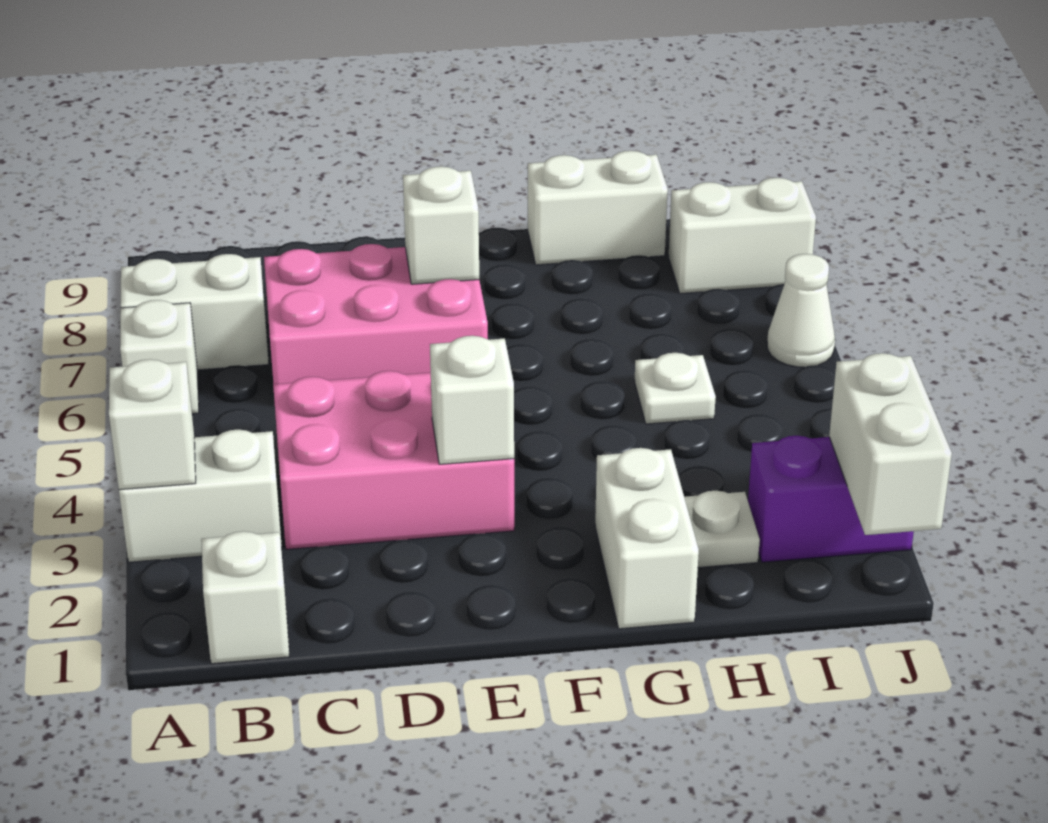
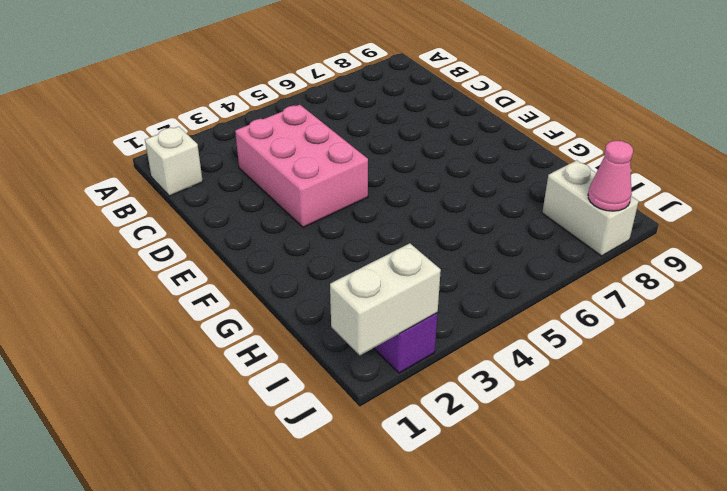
pink 1x1 cone [588,141,633,211] -> none
none -> white 1x2 brick [119,430,282,562]
none -> white 1x1 brick [120,300,199,414]
none -> white 1x2 brick [121,254,269,370]

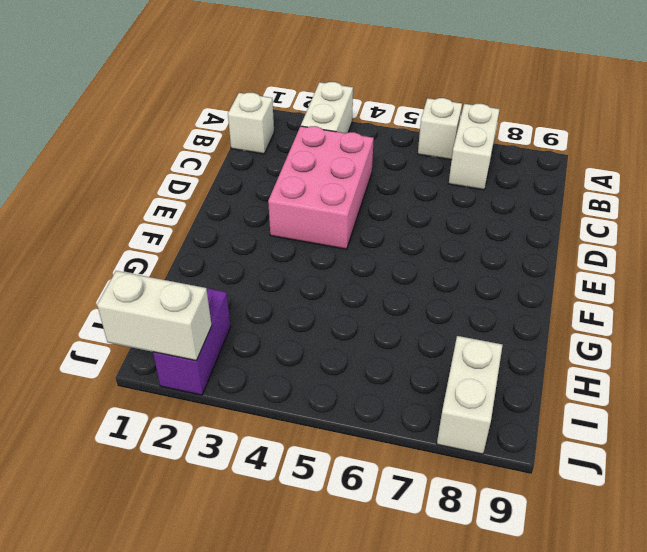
none -> pink 2x3 brick [264,244,488,384]
none -> white 1x2 brick [595,448,699,629]
none -> white 1x2 brick [528,151,668,265]

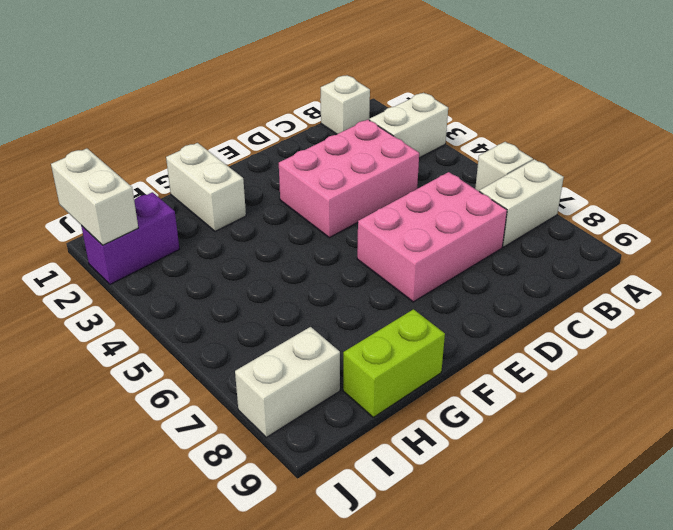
lime 1x2 brick [343,309,445,417] -> white 1x2 brick [528,151,668,265]
none -> white 1x1 plate [684,491,760,568]
none -> white 1x1 plate [635,353,716,424]
none -> white 1x1 cone [767,254,835,367]

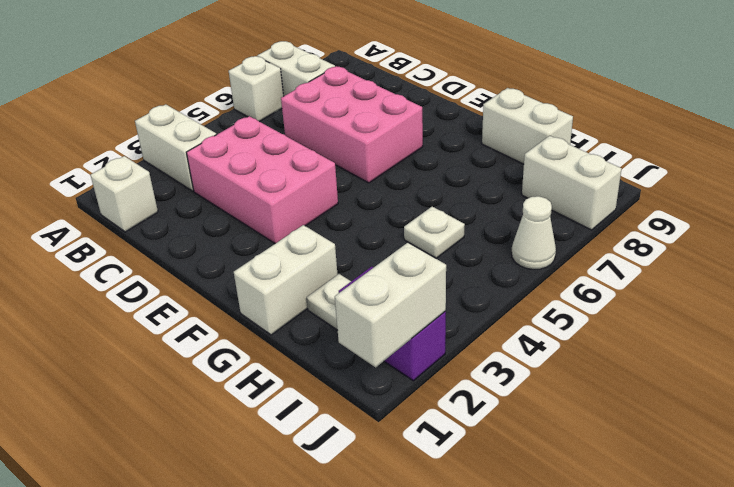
none -> white 1x1 brick [109,359,196,490]
none -> white 1x1 brick [430,336,514,464]
none -> white 1x1 brick [403,166,479,284]

